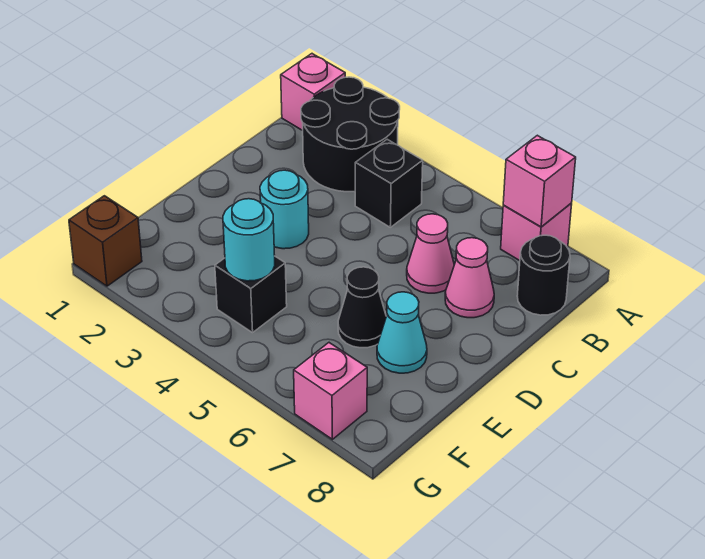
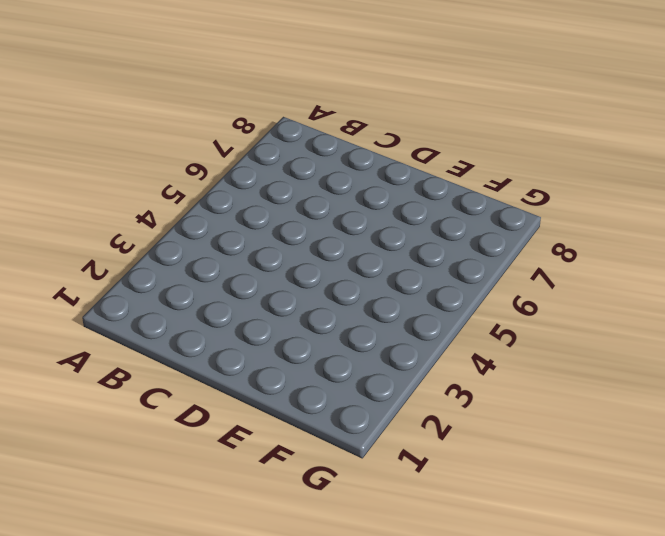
none -> pink 1x1 brick [281,54,345,131]
none -> black 2x2 round brick [301,77,400,192]
none -> pink 1x1 brick [501,203,572,261]

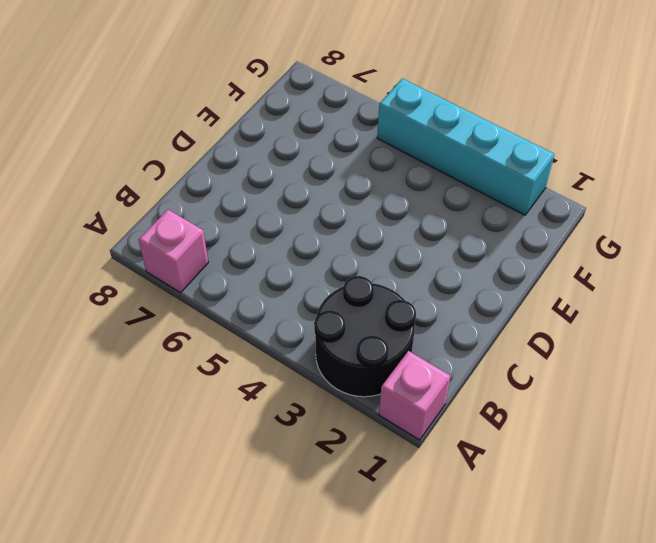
cyan 1x4 brick [377,79,554,215] -> none
none -> black 1x1 brick [355,139,423,227]
none -> black 1x1 round brick [517,235,570,315]
none -> pink 1x1 cone [407,214,454,293]

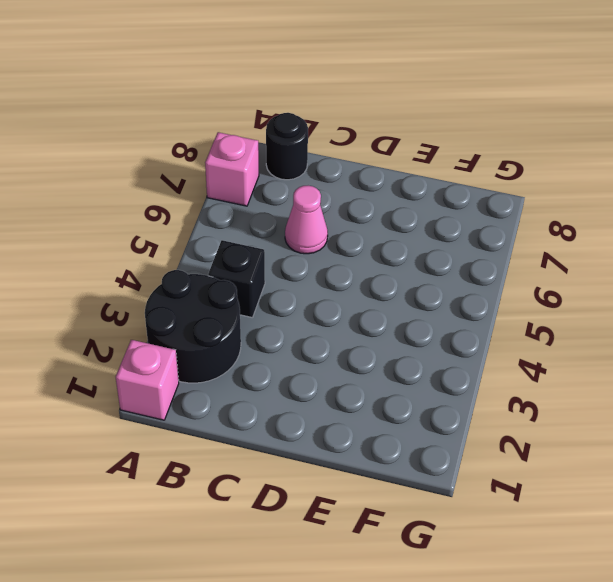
none -> pink 1x1 cone [445,238,494,318]
none -> cyan 1x1 round brick [260,170,309,249]
none -> black 1x1 cone [338,267,386,348]

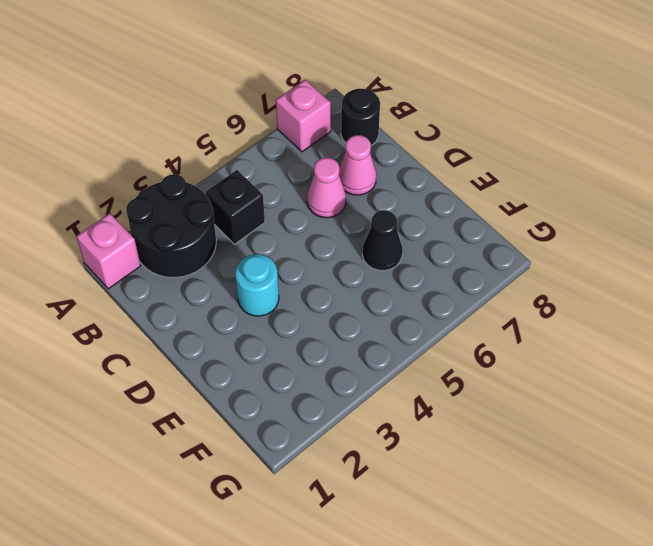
none -> cyan 1x1 cone [377,292,427,373]
none -> black 1x1 brick [215,257,287,333]
none -> brown 1x1 brick [69,196,142,286]

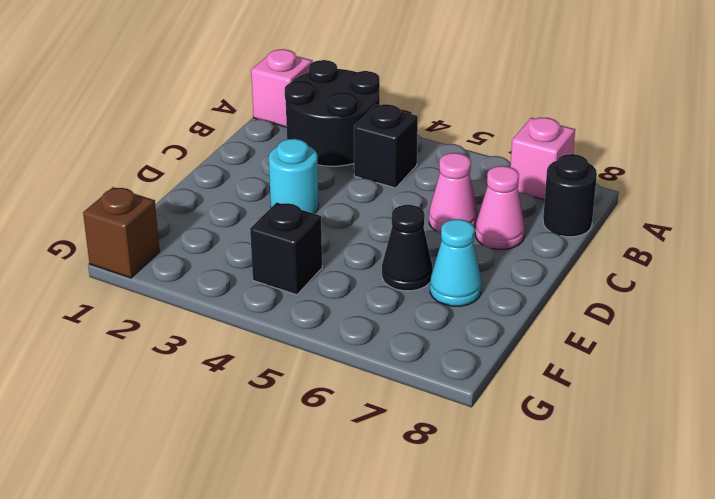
none -> pink 1x1 brick [294,343,367,439]
none -> pink 1x1 brick [503,135,576,227]
none -> cyan 1x1 round brick [223,199,275,281]

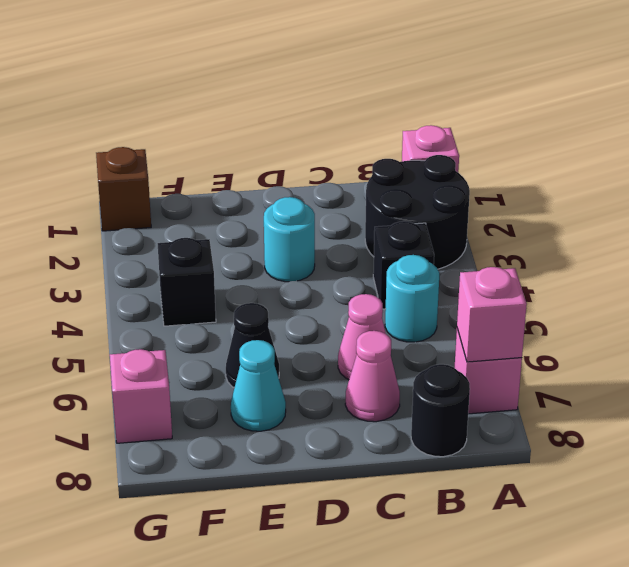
cyan 1x1 round brick [385,255,439,342] -> cyan 1x1 round brick moved to [223,199,275,281]

